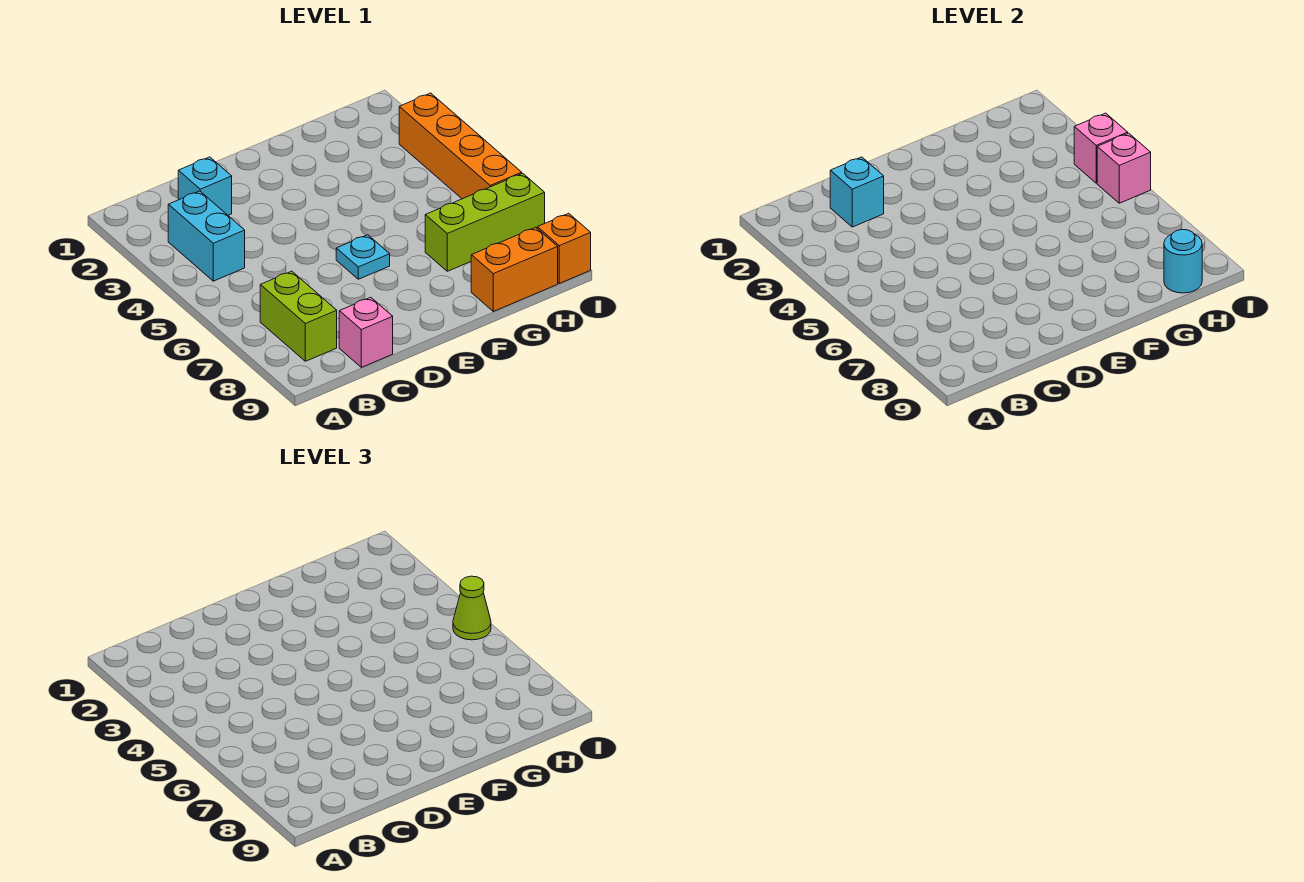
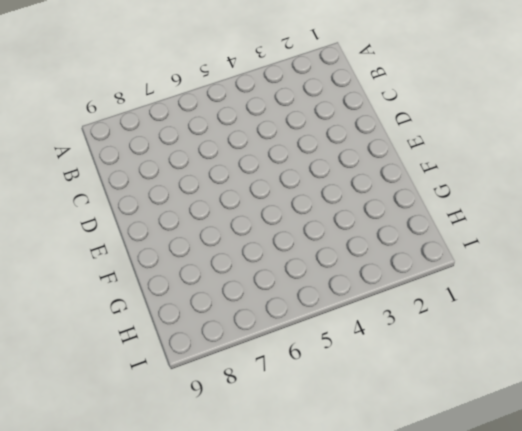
none -> cyan 1x2 brick [168,191,245,281]
none -> lime 1x2 brick [260,271,337,361]
none -> cyan 1x1 brick [178,157,232,215]

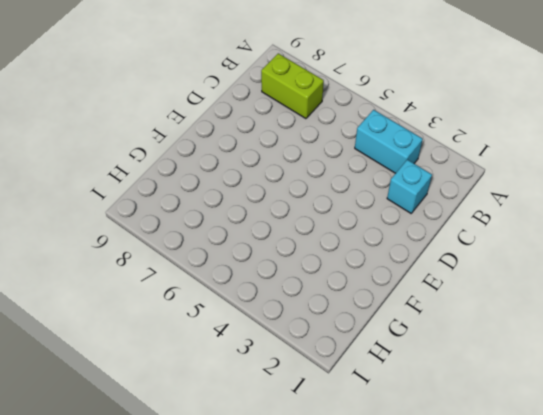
none -> pink 1x1 brick [339,297,393,367]
none -> cyan 1x1 plate [336,235,390,279]
none -> lime 1x3 brick [425,173,545,271]

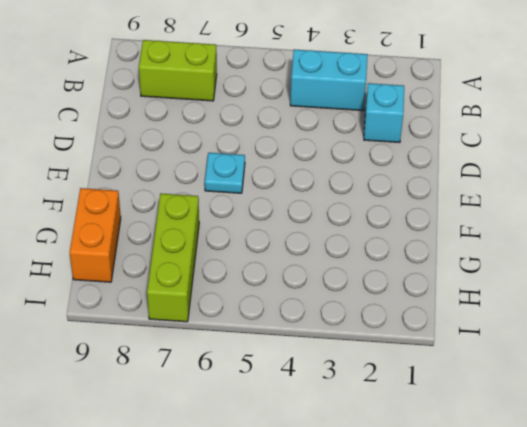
none -> pink 1x1 brick [339,297,393,367]
none -> orange 1x4 brick [399,93,522,199]
none -> orange 1x1 brick [537,213,591,283]

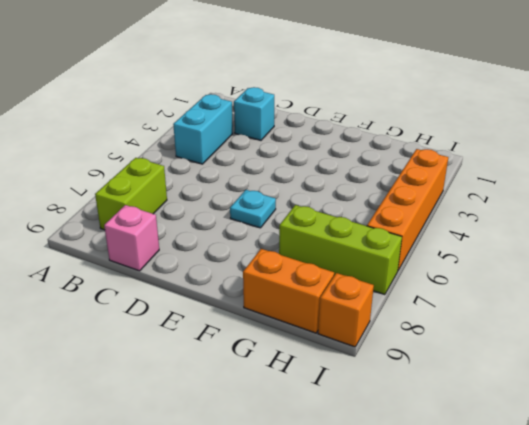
none -> cyan 1x1 brick [830,157,884,227]
none -> cyan 1x1 round brick [1164,229,1202,293]
none -> pink 1x1 brick [1074,113,1128,183]

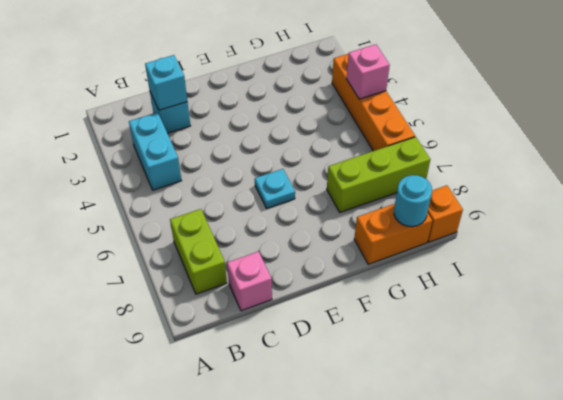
none -> pink 1x1 brick [1097,133,1151,203]
none -> lime 1x1 cone [453,576,491,640]

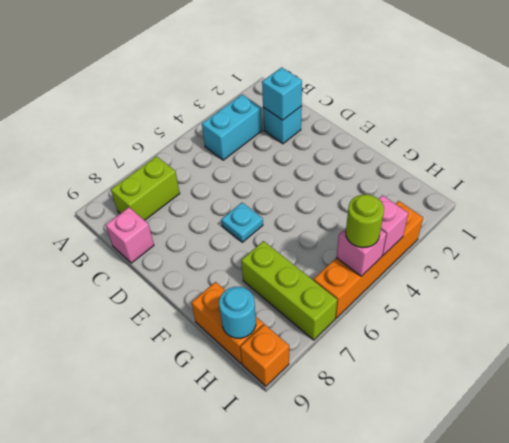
lime 1x1 round brick [346,194,384,248] -> lime 1x1 cone [453,576,491,640]

